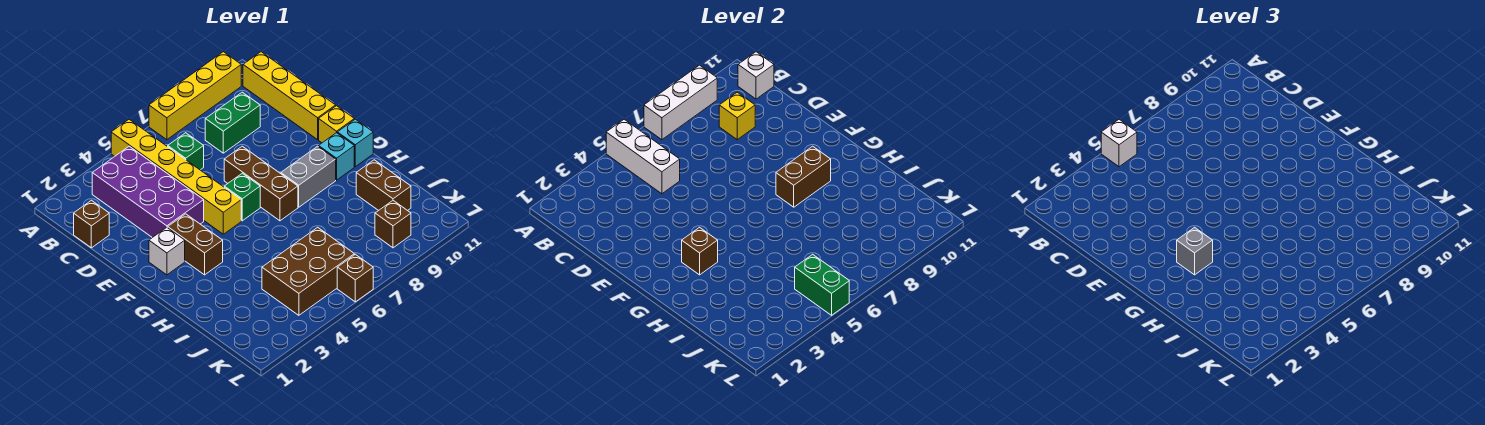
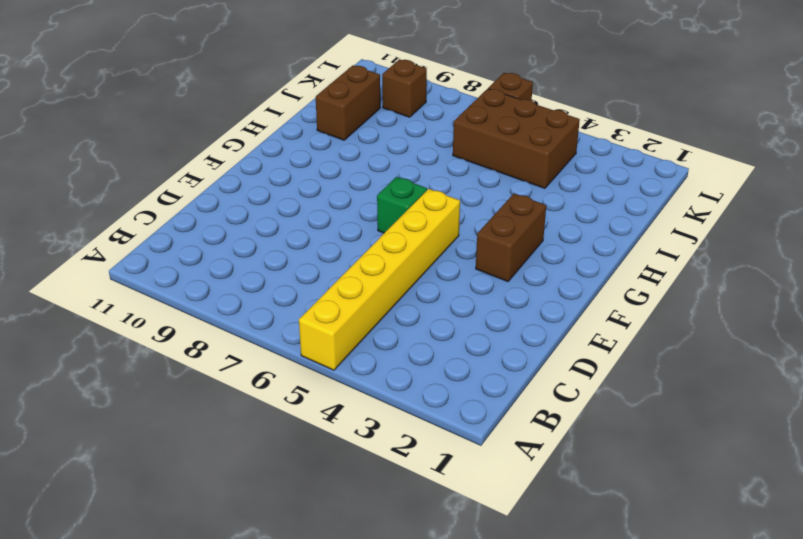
none -> yellow 1x4 brick [149,52,241,140]
none -> purple 2x4 brick [92,146,204,238]
none -> yellow 1x4 brick [243,52,336,140]

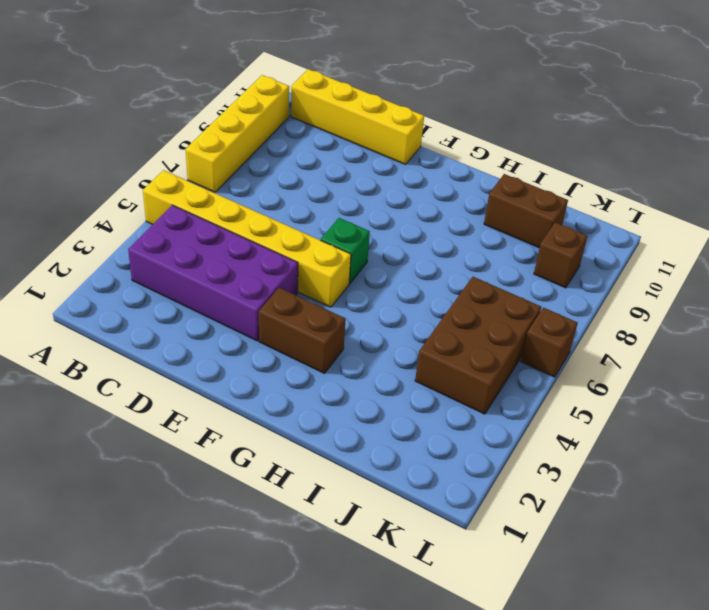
none -> brown 1x1 brick [74,200,109,248]
none -> green 1x1 brick [168,133,204,170]
none -> green 1x2 brick [205,92,260,153]

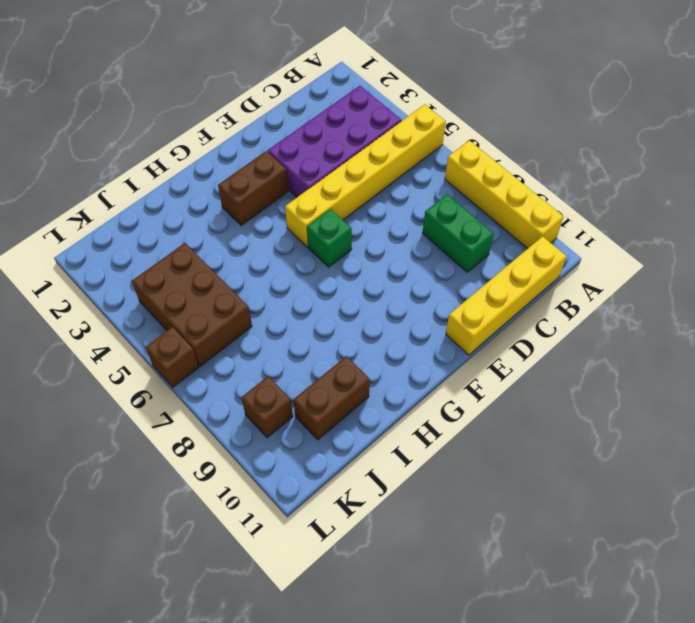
none -> brown 1x1 brick [74,200,109,248]
none -> green 1x1 brick [168,133,204,170]
none -> brown 1x3 brick [224,146,298,221]

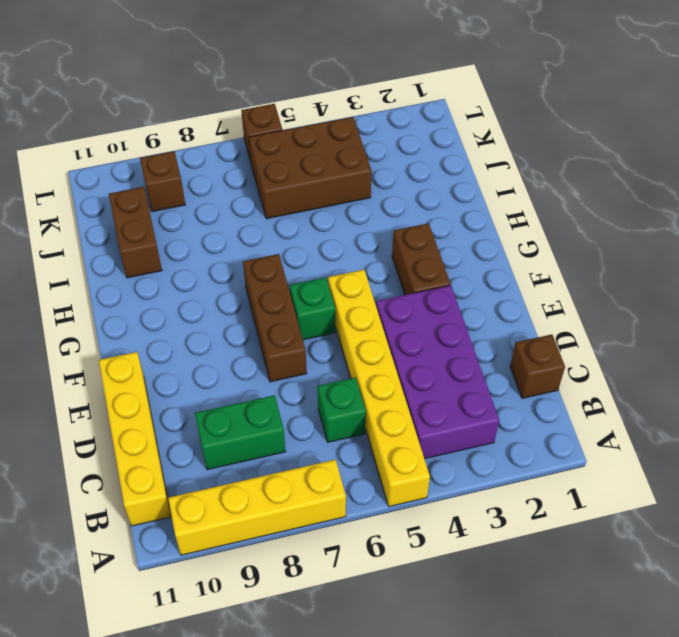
none -> white 1x1 brick [149,228,185,275]
none -> yellow 1x1 brick [319,106,354,143]
none -> grey 1x2 brick [281,146,336,207]

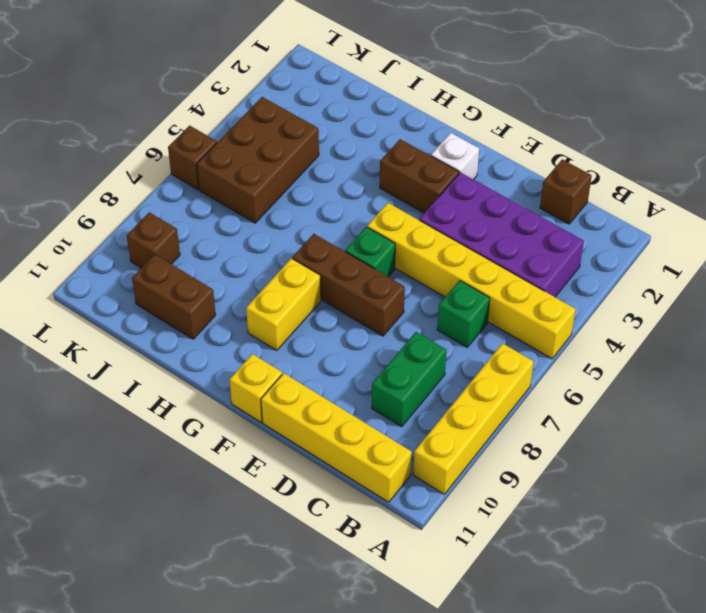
yellow 1x2 brick [246,258,321,351] -> grey 1x2 brick [281,146,336,207]
none -> cyan 1x1 brick [319,133,354,180]
none -> cyan 1x1 brick [337,119,373,167]
none -> white 1x3 brick [606,119,680,194]

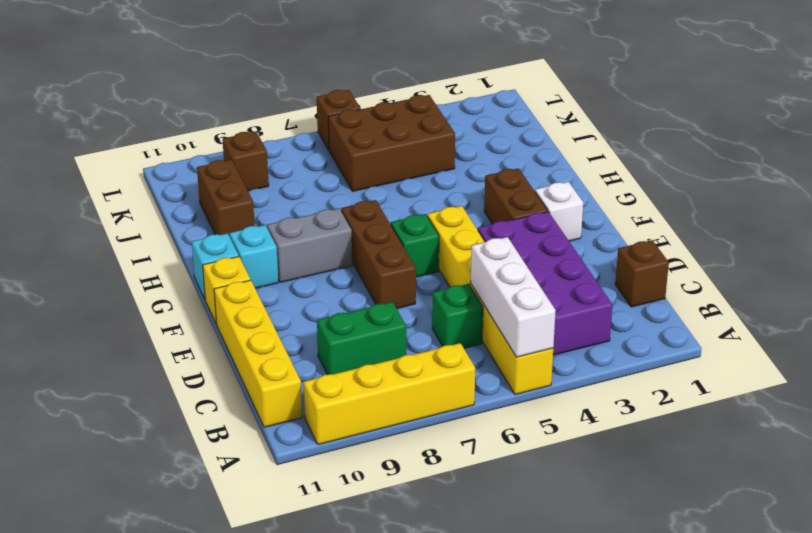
none -> white 1x3 brick [644,65,717,140]
none -> white 1x1 brick [738,52,774,99]
none -> yellow 1x1 brick [719,92,755,140]

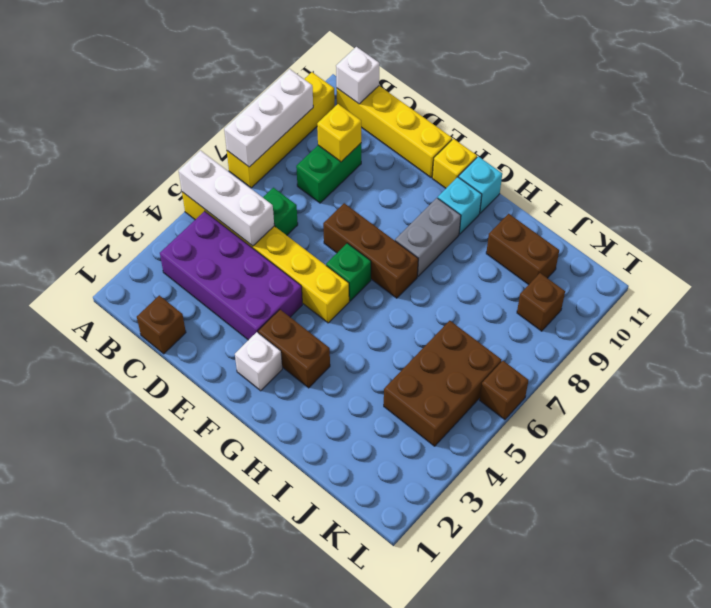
none -> brown 1x1 brick [682,227,718,275]
none -> brown 1x2 brick [776,146,831,207]
none -> green 1x2 brick [795,254,849,315]

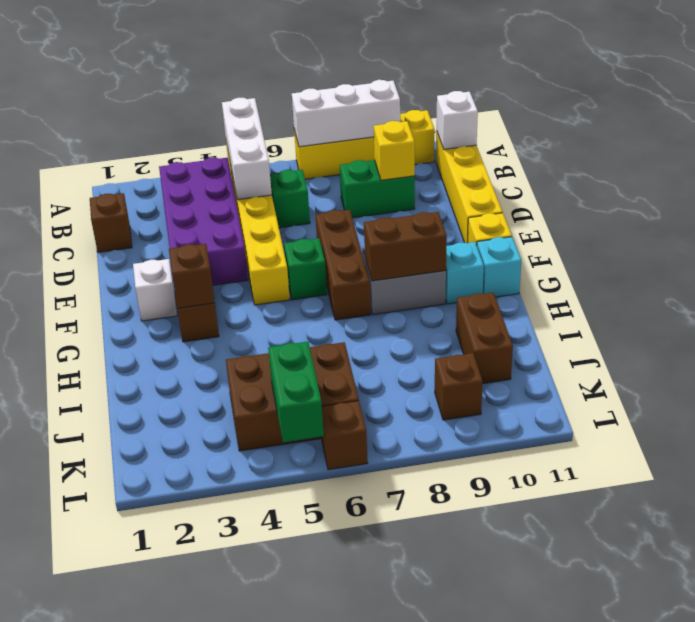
none -> white 1x1 brick [1101,119,1137,167]
none -> grey 1x1 brick [1177,227,1213,275]

